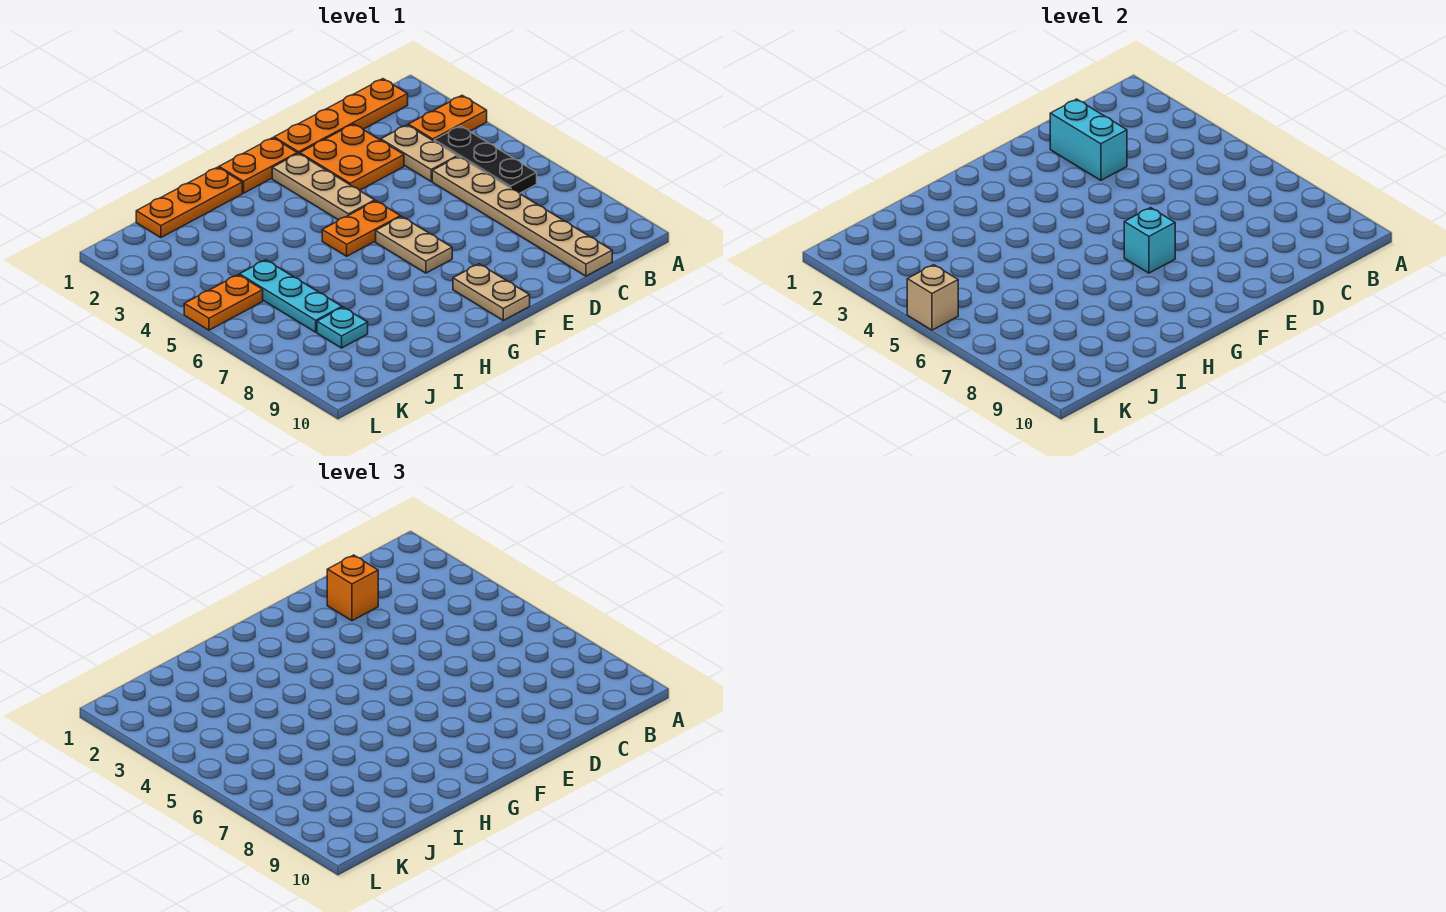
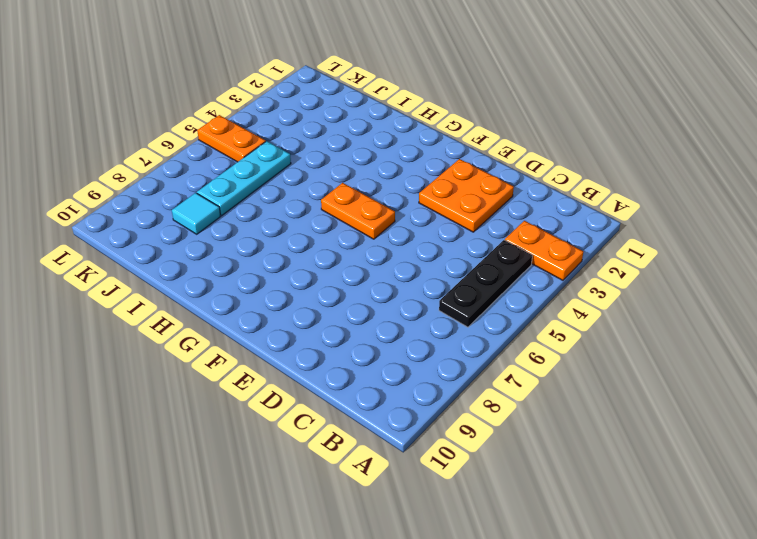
cyan 1x1 tile [172,193,221,234] -> cyan 1x1 plate [317,307,368,348]
none -> orange 1x4 plate [274,79,408,154]
none -> tan 1x2 plate [381,125,457,181]
none -> tan 1x6 plate [432,156,612,276]

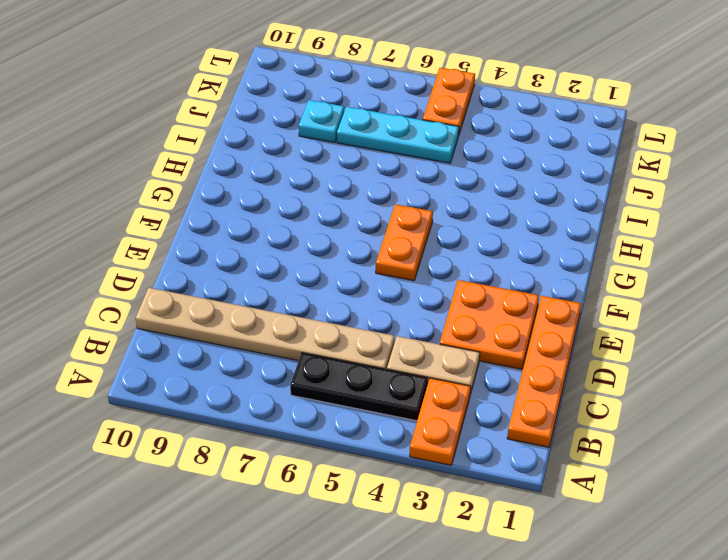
none -> orange 1x2 plate [219,138,297,193]
none -> tan 1x3 plate [272,153,375,220]
none -> tan 1x2 plate [376,217,452,273]

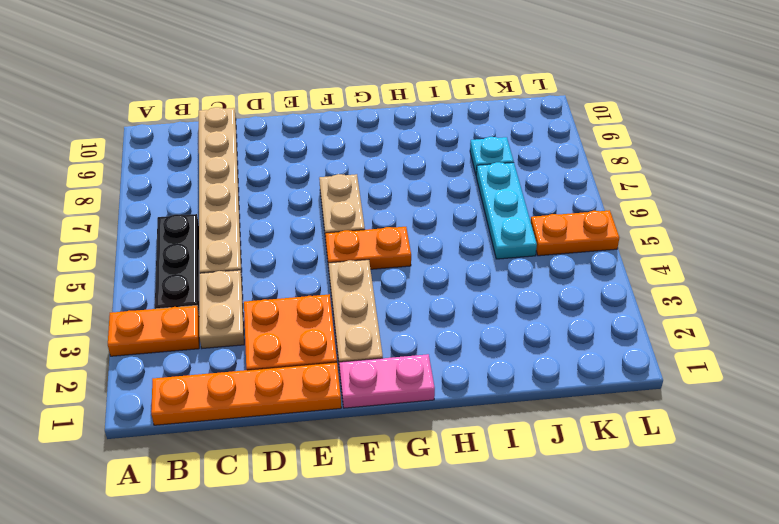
pink 1x2 plate [339,354,435,408] -> orange 1x2 plate [219,138,297,193]
none -> tan 1x2 plate [453,264,530,320]
none -> orange 1x3 plate [136,167,242,237]
none -> cyan 1x2 brick [1050,99,1127,180]

